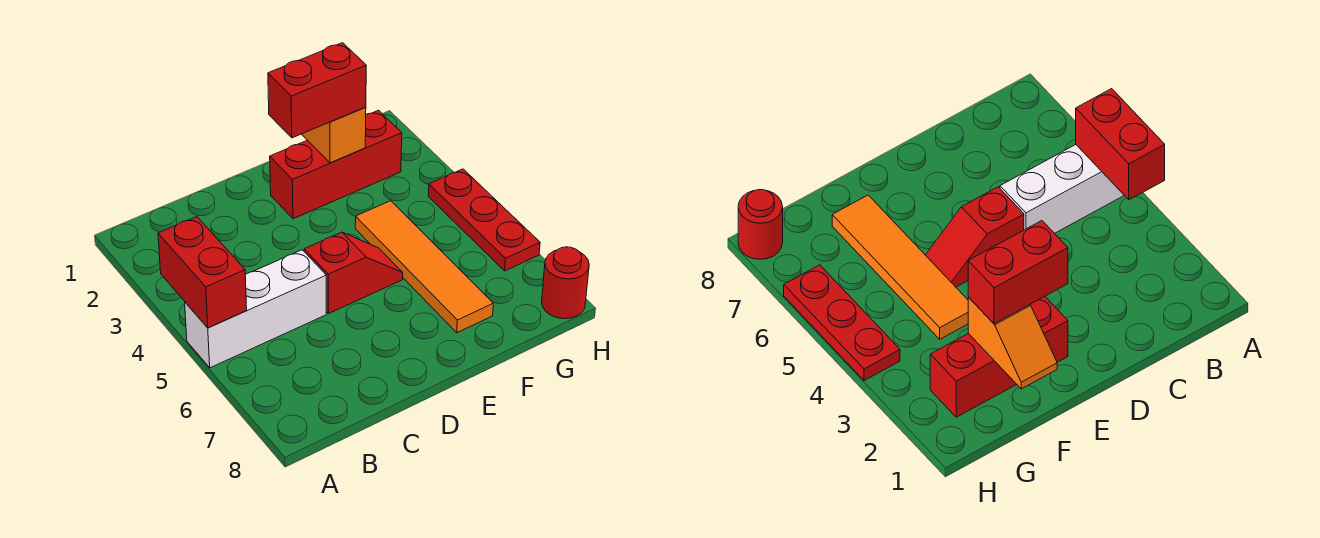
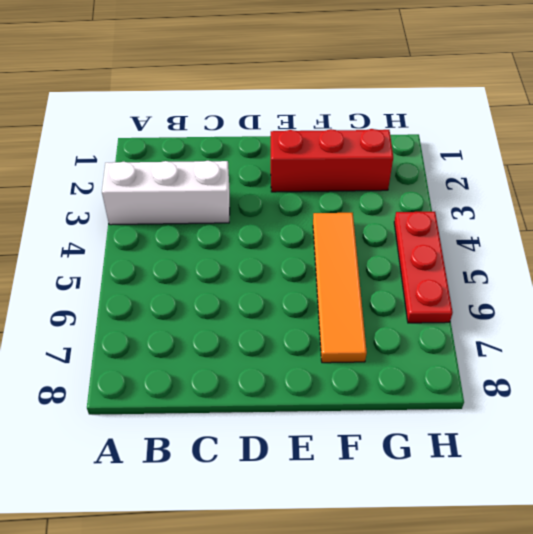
white 1x3 brick [102,161,230,225] -> white 1x3 brick moved to [185,250,326,368]
none -> red 1x2 slope [304,232,403,314]
none -> red 1x1 round brick [542,247,589,319]

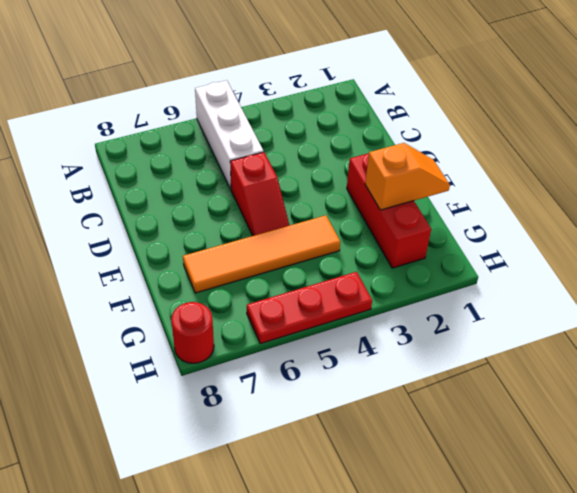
none -> red 1x2 brick [158,217,247,328]
none -> red 1x2 brick [268,43,366,138]

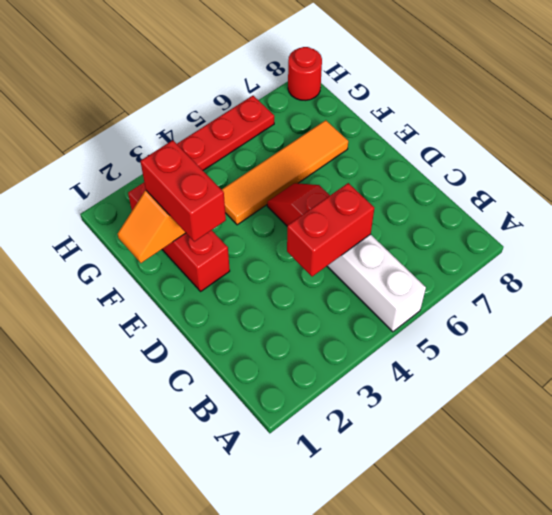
red 1x2 brick [287,183,374,277] -> red 1x2 brick moved to [158,217,247,328]

